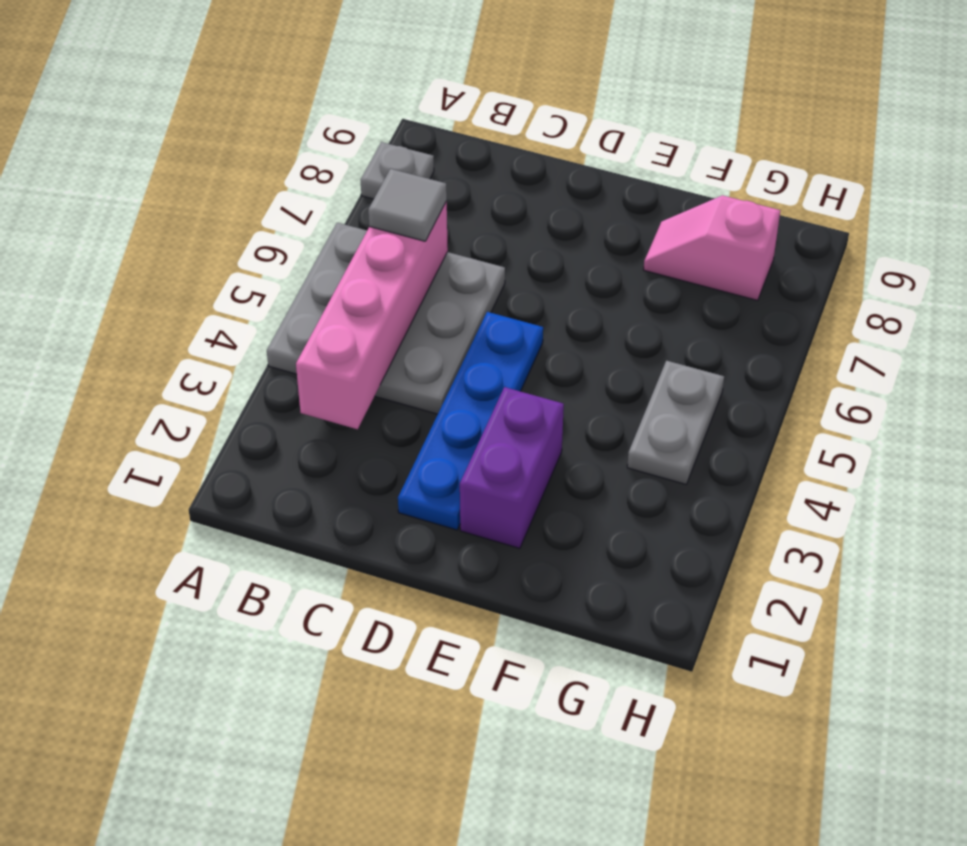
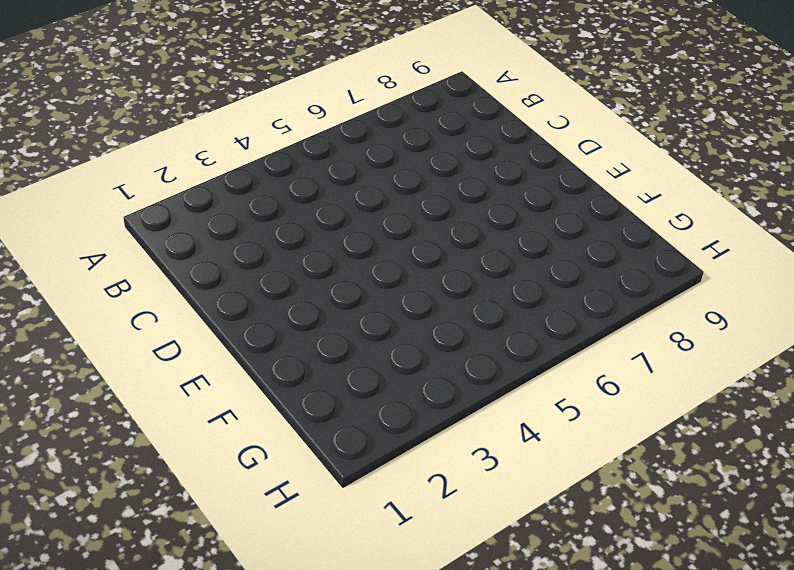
none -> grey 3x3 plate [267,223,505,414]
none -> grey 1x1 plate [361,142,434,199]

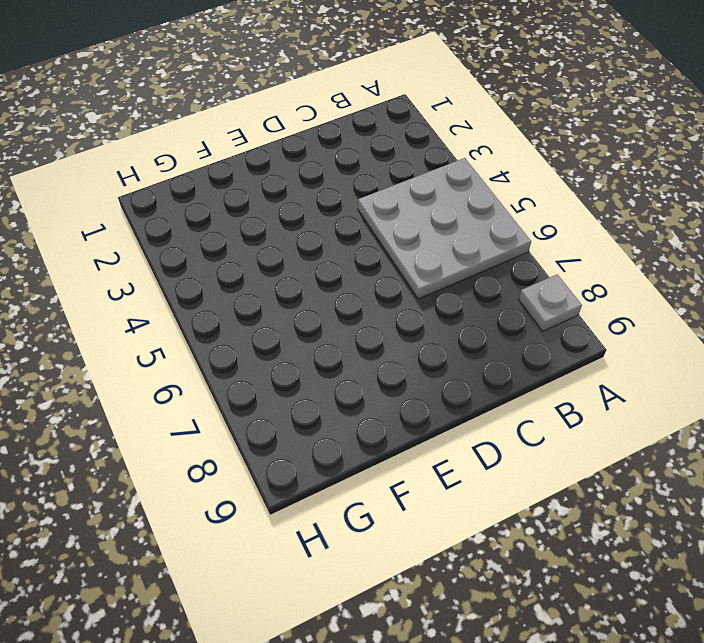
none -> blue 1x4 plate [398,312,543,530]
none -> purple 1x2 brick [460,387,564,548]

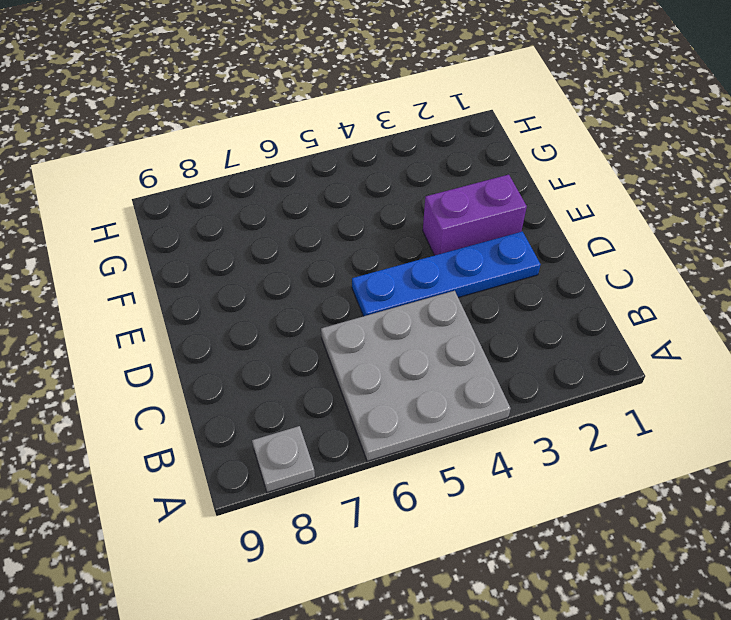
none -> pink 1x2 slope [644,195,780,300]
none -> grey 1x2 plate [627,361,724,484]

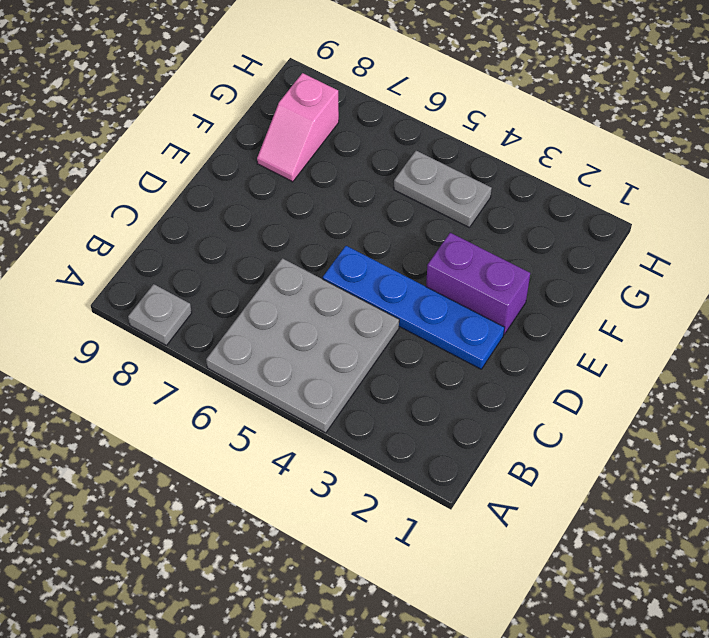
none -> pink 1x4 brick [296,202,448,429]
none -> grey 1x1 tile [368,169,447,241]

